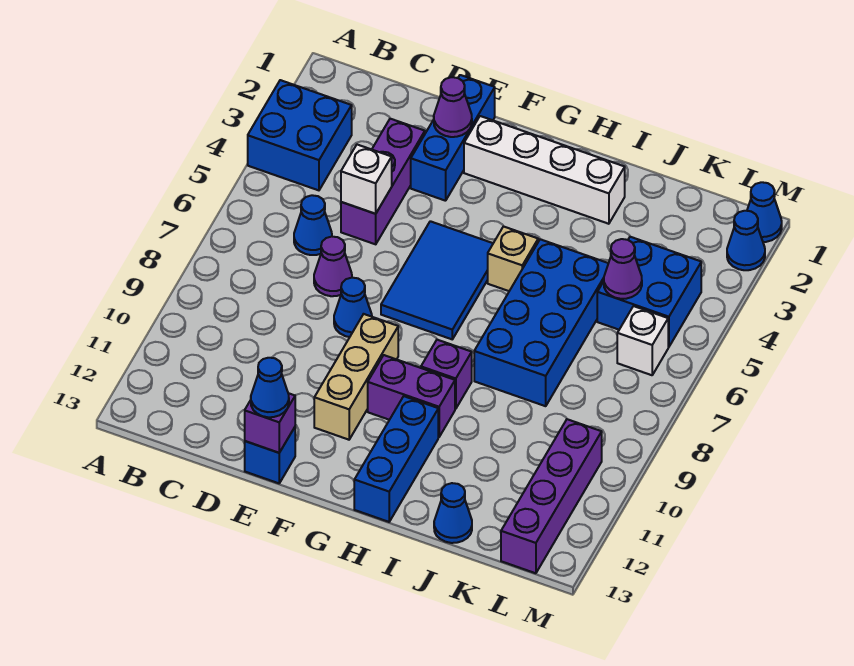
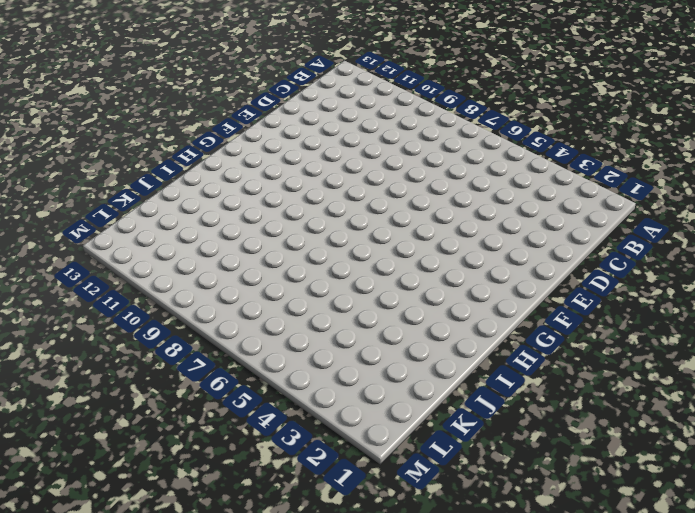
none -> blue 2x2 brick [248,80,352,190]
none -> blue 1x1 cone [294,195,332,255]
none -> purple 1x3 brick [341,119,425,244]

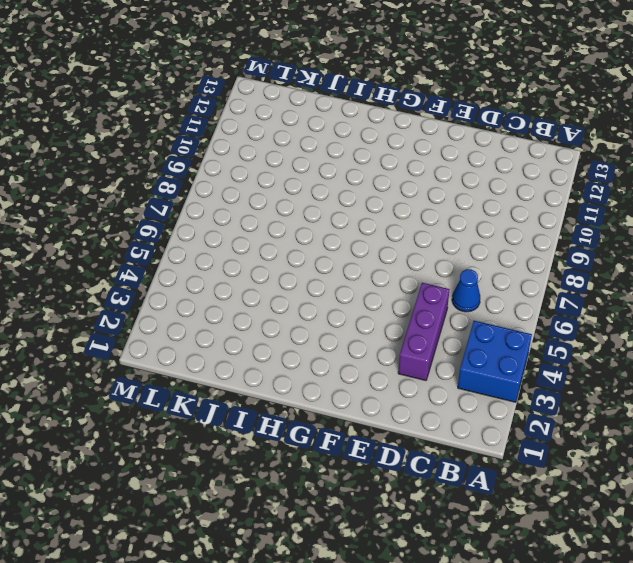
none -> purple 1x1 cone [314,237,352,296]
none -> blue 1x3 brick [411,75,495,201]
none -> blue 1x1 cone [334,278,372,337]

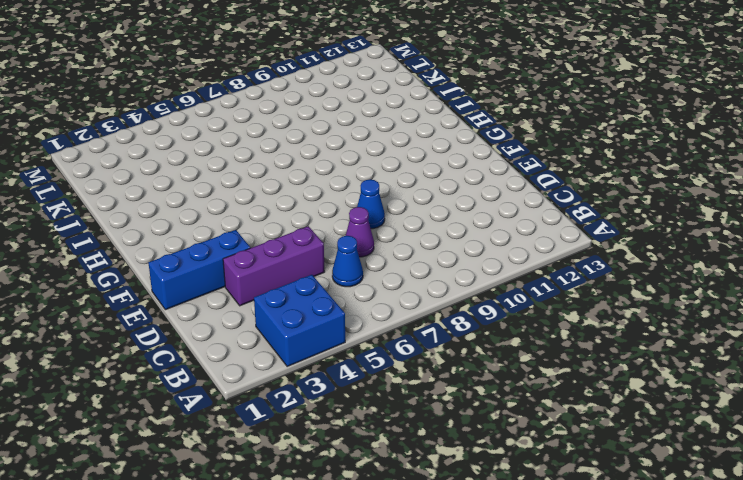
none -> blue 1x1 brick [245,427,295,483]
none -> white 1x4 brick [464,116,625,224]
none -> blue 2x3 tile [381,221,493,339]

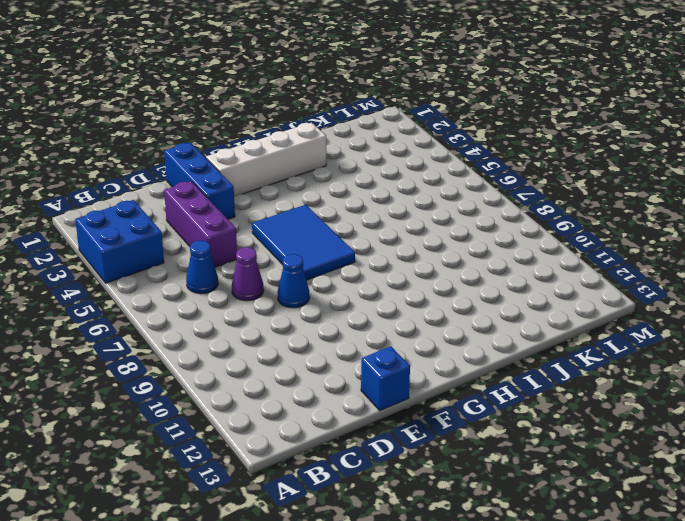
none -> tan 1x3 brick [314,314,398,440]
none -> purple 1x2 brick [368,355,455,437]
none -> tan 1x1 brick [488,226,538,291]

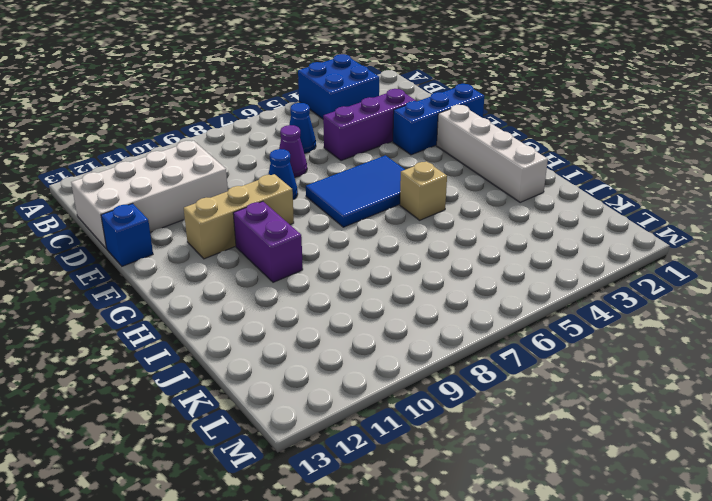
white 2x4 brick [71,141,228,249] -> none
none -> purple 1x1 brick [421,340,472,409]
none -> blue 1x3 brick [354,396,438,522]
none -> blue 2x4 brick [474,239,608,406]

